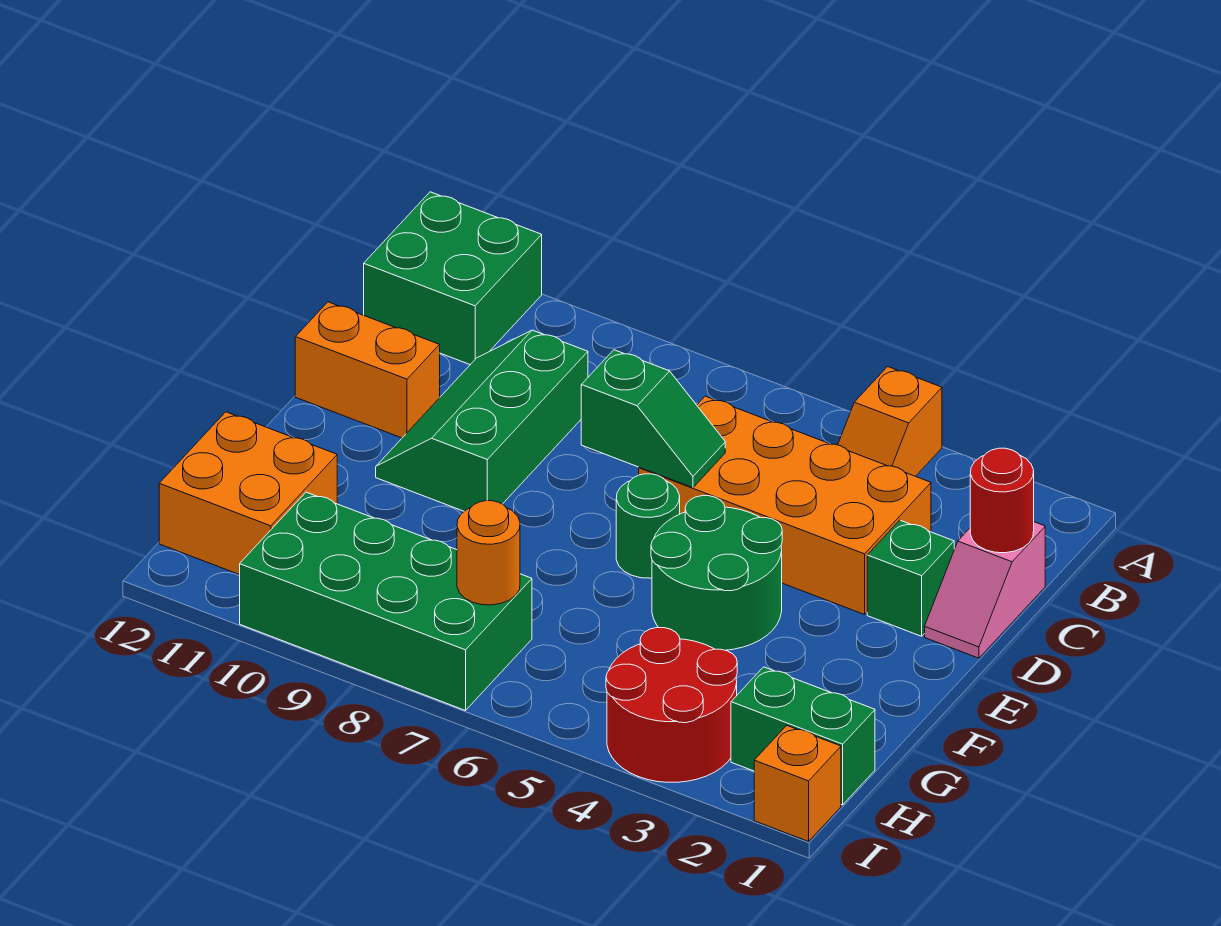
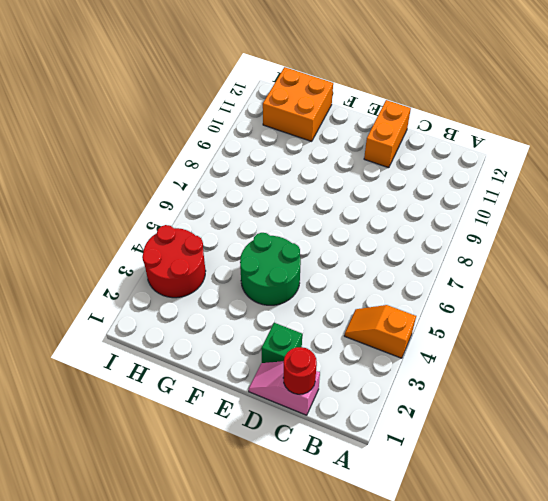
none -> green 2x2 brick [364,192,542,365]
none -> orange 2x4 brick [639,396,931,615]
none -> green 2x3 slope [376,330,588,511]

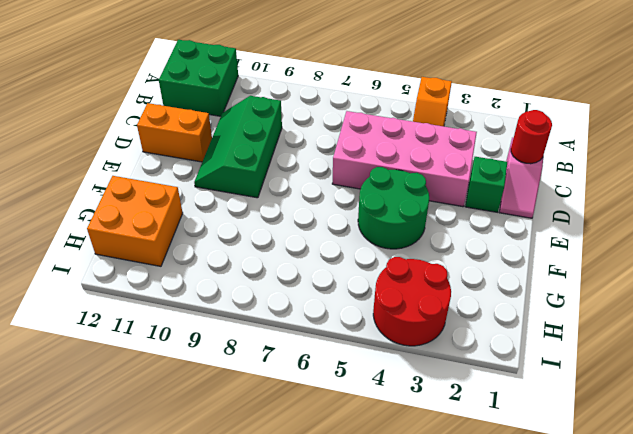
pink 2x4 brick [332,111,477,207] -> orange 2x4 brick [639,396,931,615]
none -> green 1x1 round brick [616,474,680,578]
none -> green 1x2 brick [731,667,875,805]
none -> green 2x4 brick [240,492,532,711]

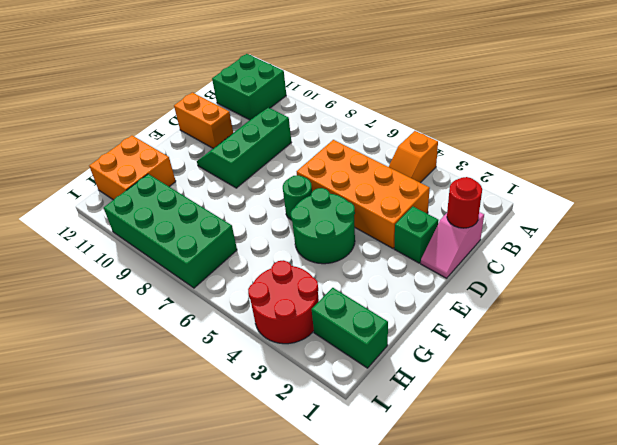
none -> orange 1x1 brick [754,726,841,842]
none -> green 1x2 slope [581,350,725,488]
none -> orange 1x1 round brick [457,501,520,605]

